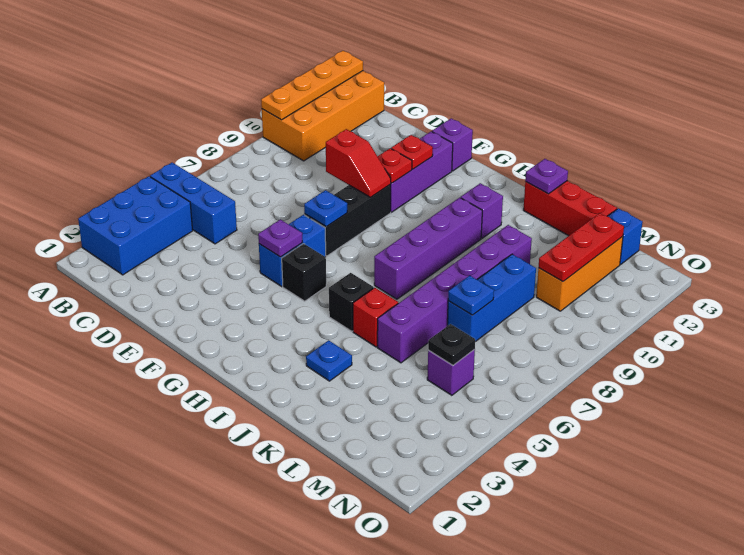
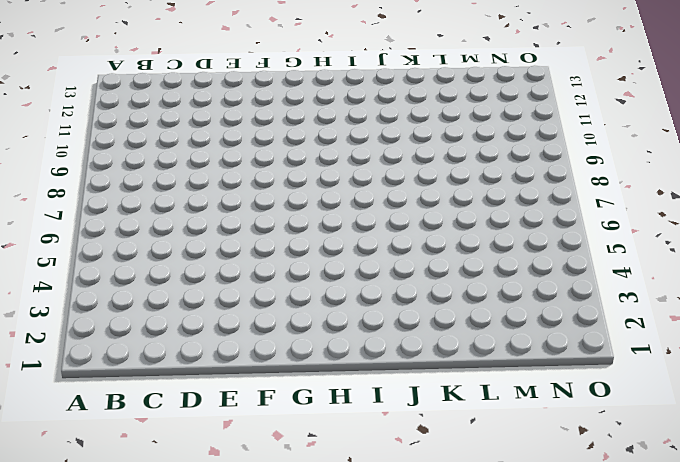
none -> blue 2x3 brick [78,176,193,275]
none -> blue 1x3 brick [150,163,237,244]
none -> orange 2x4 brick [262,71,384,161]

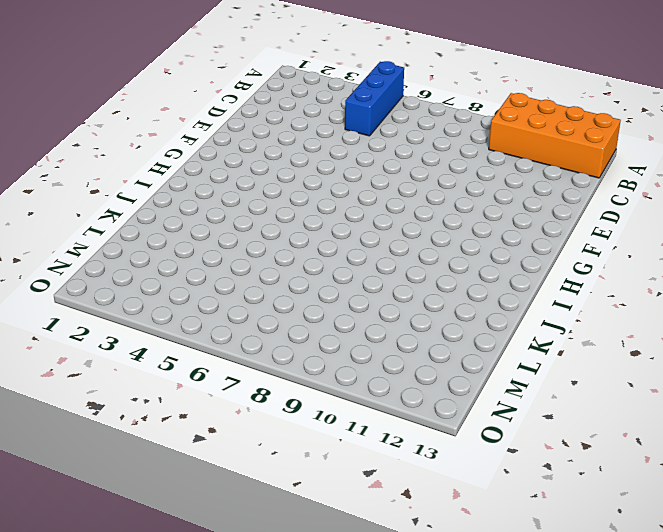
none -> blue 2x3 brick [78,176,193,275]
none -> blue 1x2 brick [259,215,326,286]
none -> black 1x3 brick [305,184,391,256]

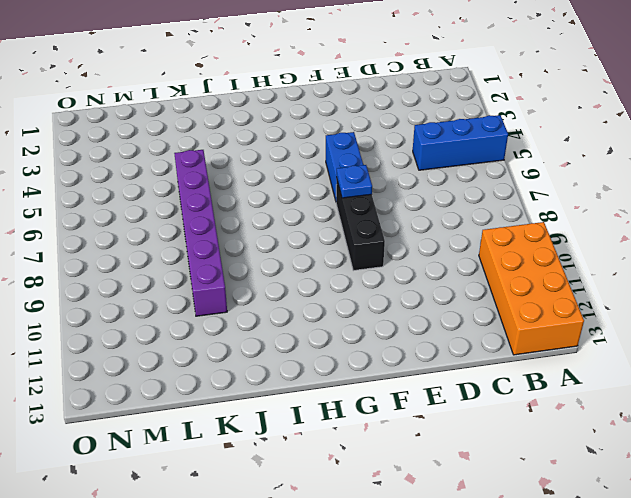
none -> blue 2x3 brick [78,176,193,275]
none -> purple 1x3 brick [391,131,453,212]
none -> purple 1x1 brick [432,118,473,171]

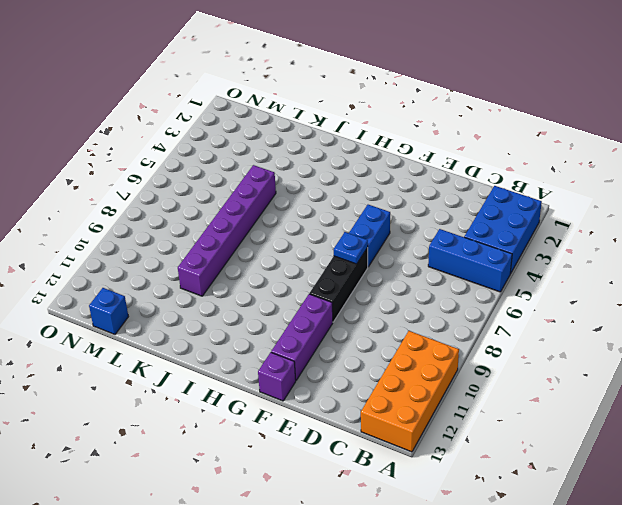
none -> black 1x1 brick [282,244,326,301]
none -> black 1x1 brick [329,273,374,331]
none -> purple 1x4 brick [374,198,482,299]

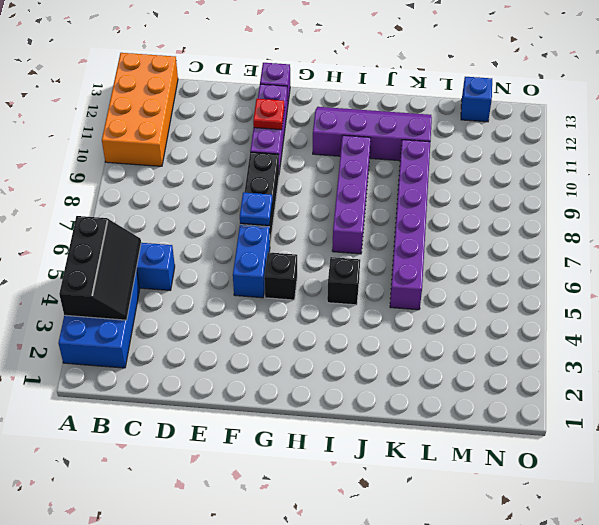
black 2x3 slope [59,216,141,320] -> none
purple 2x4 slope [313,107,432,161] -> purple 1x1 brick [461,183,503,238]
none -> blue 1x1 plate [306,340,352,381]
none -> red 1x1 brick [353,288,398,347]
none -> red 1x3 brick [523,181,617,236]

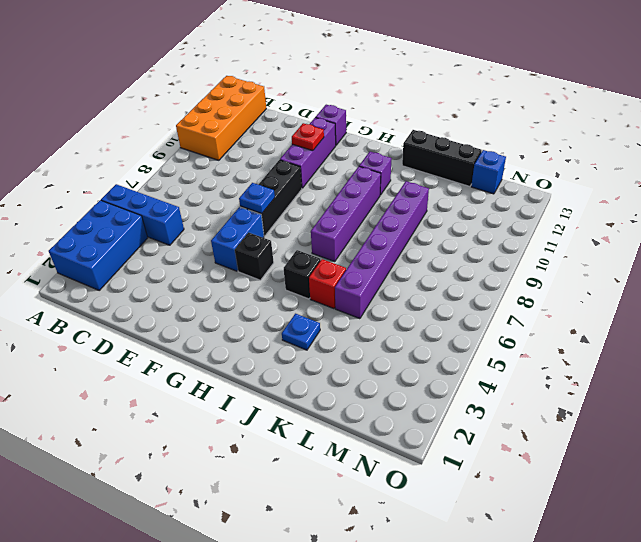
black 1x3 brick [402,130,482,187] -> red 1x3 brick [523,181,617,236]
none -> blue 1x3 brick [447,254,536,342]
none -> purple 1x1 brick [427,349,475,395]
none -> orange 1x3 brick [536,236,623,311]

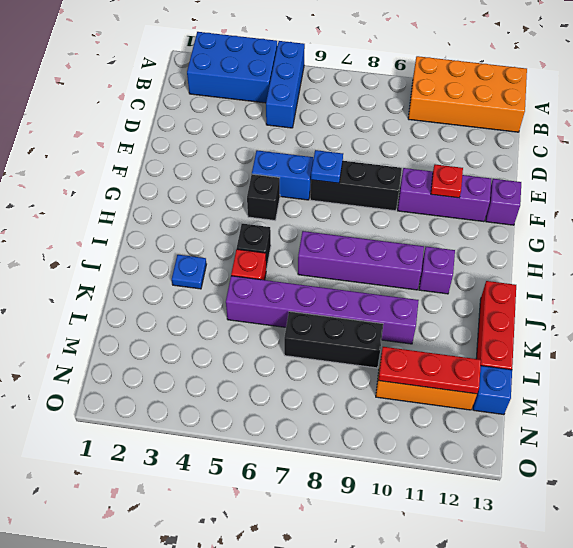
black 1x3 brick [284,311,383,368] -> blue 1x3 brick [447,254,536,342]
none -> purple 1x1 brick [427,349,475,395]
none -> orange 1x4 plate [261,51,363,120]
none -> red 1x2 slope [326,129,391,197]

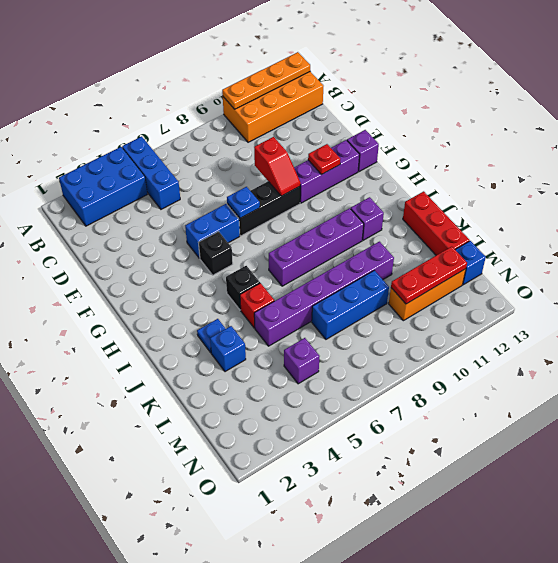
blue 1x1 brick [210,326,246,372] -> none
none -> purple 1x1 plate [258,219,302,257]
none -> red 1x1 plate [378,148,412,183]
none -> purple 1x1 plate [525,159,568,194]

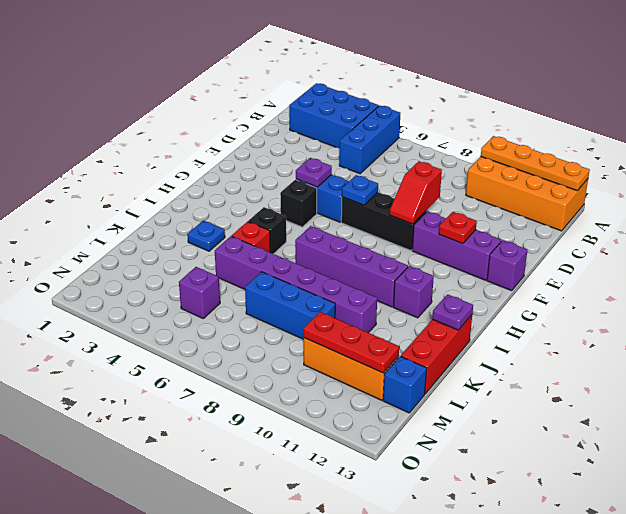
none -> red 1x1 plate [378,148,412,183]
none -> blue 1x1 plate [448,276,494,315]
none -> black 1x1 plate [428,324,475,365]

